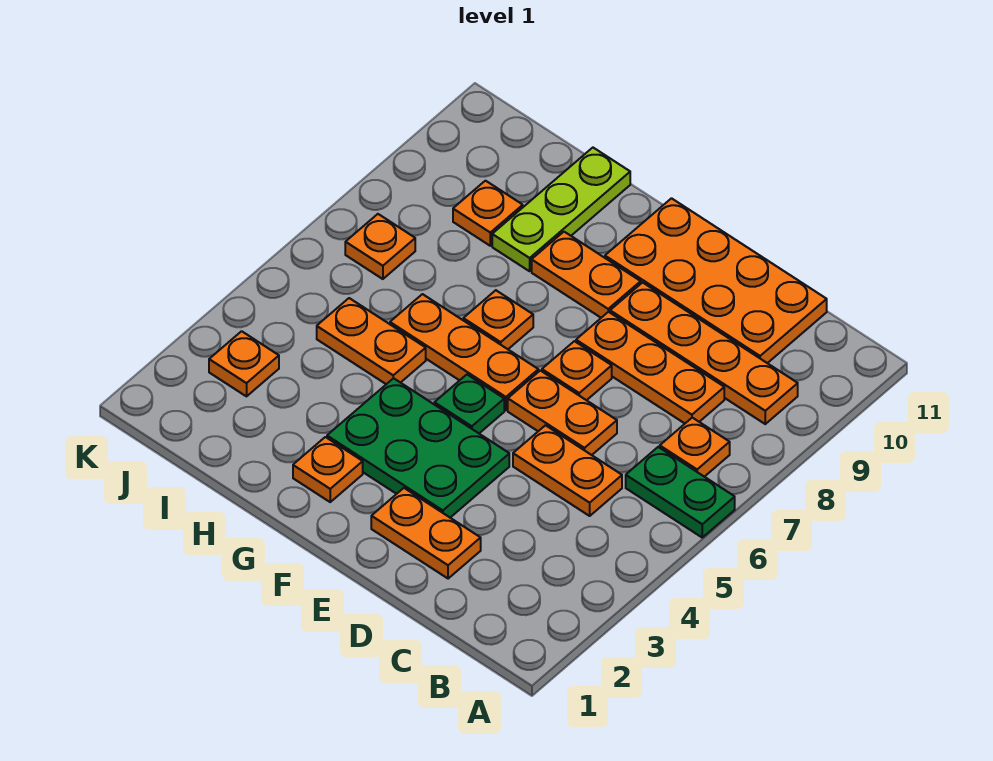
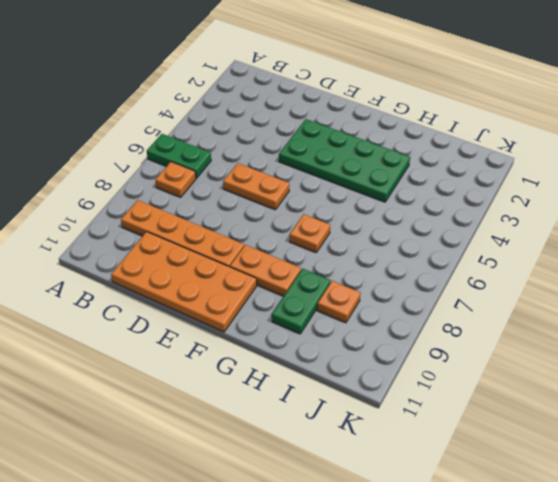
green 2x4 plate [279,119,410,202] -> green 2x3 plate [327,378,509,518]
green 1x2 plate [272,269,331,334] -> lime 1x3 plate [492,148,630,271]
none -> orange 1x2 plate [513,425,622,516]
none -> orange 1x3 plate [576,312,724,423]
none -> orange 1x2 plate [371,488,481,579]

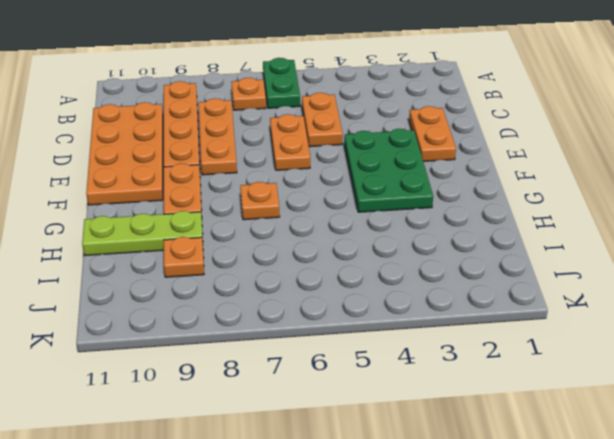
none -> orange 1x1 plate [542,341,612,400]
none -> green 1x1 plate [434,375,504,433]
none -> orange 1x3 plate [390,294,538,410]

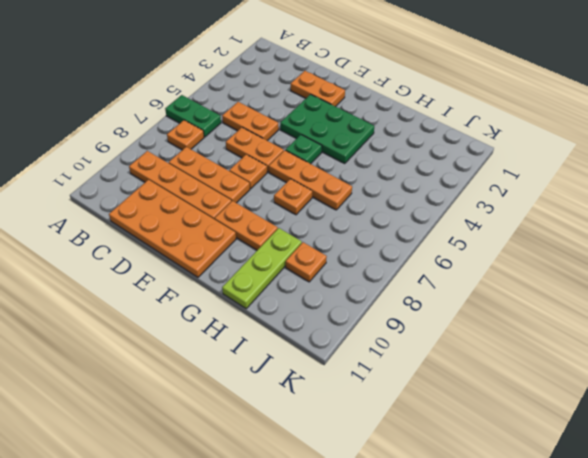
none -> orange 1x1 plate [293,437,363,502]
none -> orange 1x2 plate [317,298,426,384]
none -> orange 1x1 plate [209,331,279,396]

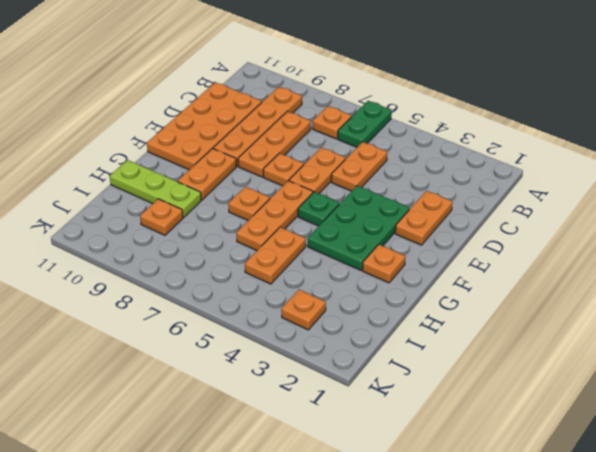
none -> orange 1x1 plate [345,214,415,279]

